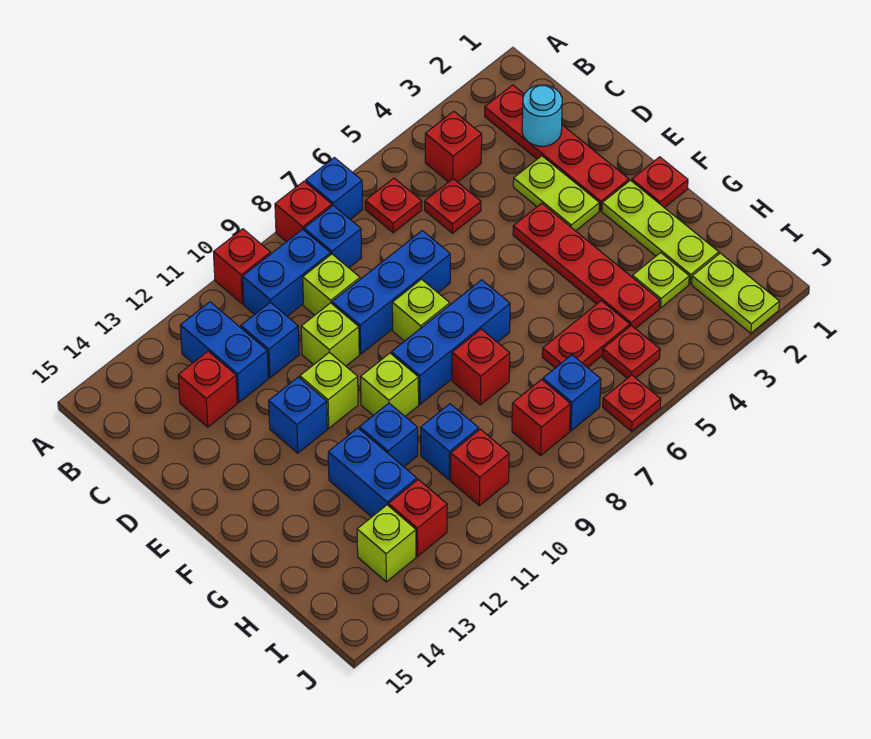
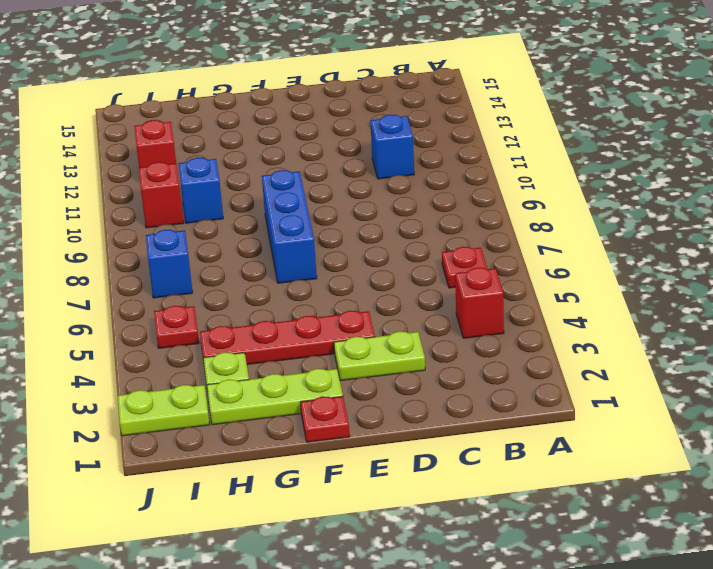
none -> blue 1x1 brick [306,158,363,219]
none -> red 1x1 brick [275,181,332,242]
none -> red 1x1 brick [214,229,271,304]
none -> red 1x4 plate [485,85,629,211]

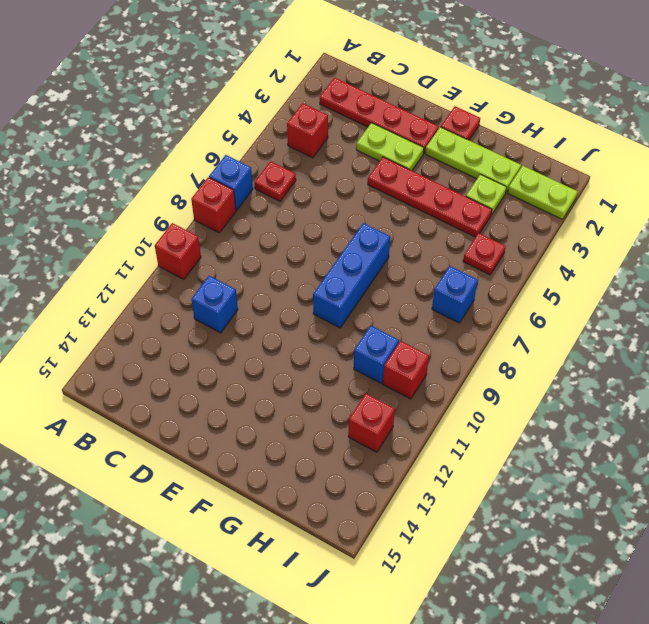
none -> blue 1x1 brick [304,206,362,268]
none -> blue 1x2 brick [243,229,331,316]
none -> blue 1x2 brick [180,302,268,402]
none -> red 1x1 plate [425,179,481,233]

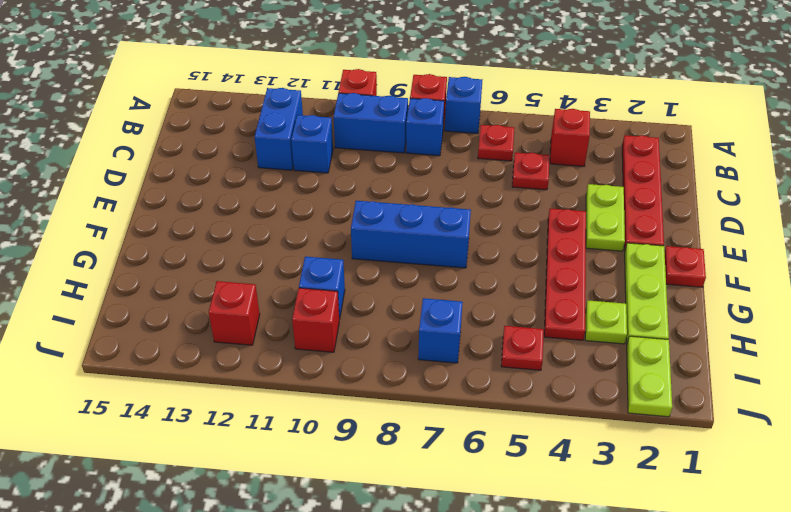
none -> lime 1x1 brick [303,254,360,315]
none -> red 1x1 brick [178,351,237,427]
none -> blue 1x3 brick [332,231,450,354]
none -> lime 1x1 brick [301,303,359,366]

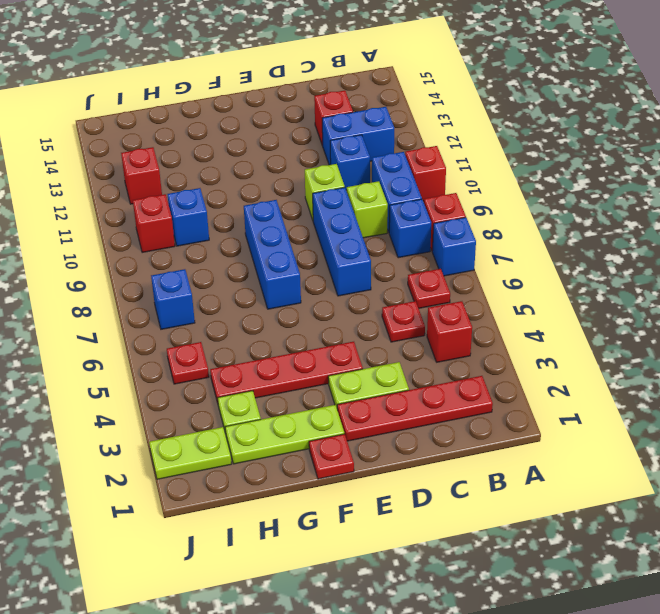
none -> lime 1x1 brick [392,279,450,341]
none -> lime 1x1 brick [300,352,358,428]
none -> blue 1x1 brick [269,377,327,453]
none -> lime 1x1 brick [361,353,419,416]

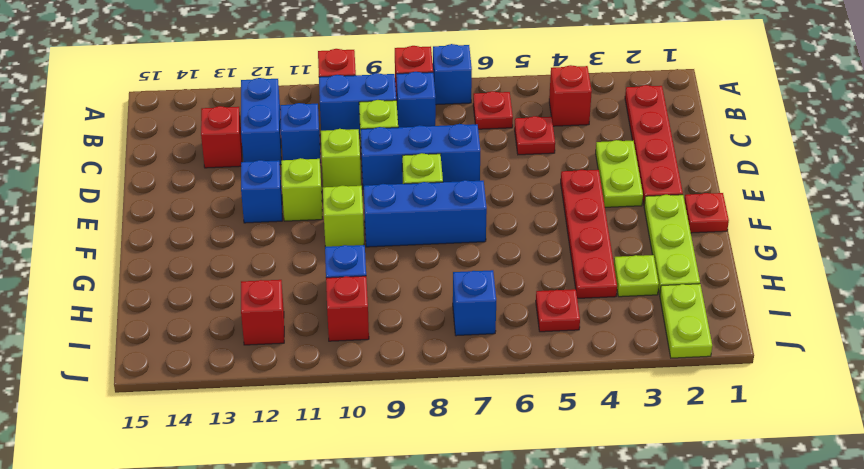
none -> red 1x1 brick [452,329,510,405]
none -> blue 1x1 brick [359,403,418,467]
none -> blue 1x2 brick [328,428,417,517]
none -> red 1x2 plate [542,301,630,368]

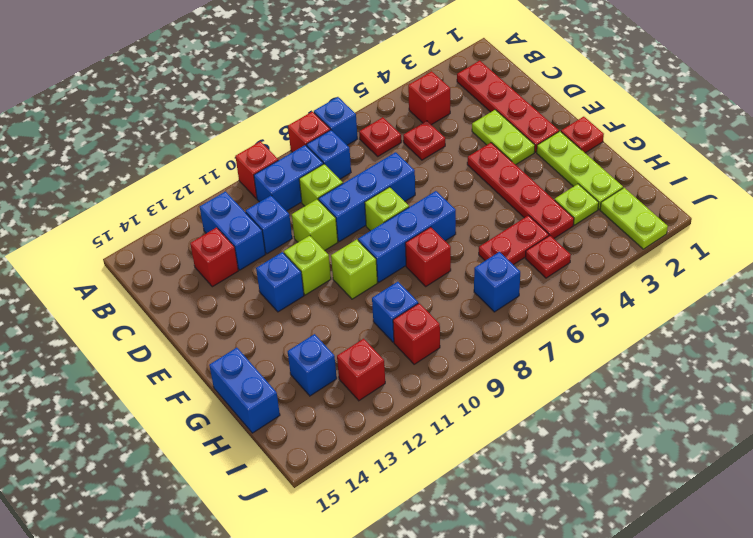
blue 1x2 brick [209,348,280,433] -> blue 1x2 brick moved to [328,428,417,517]
blue 1x1 brick [288,334,337,396] -> blue 1x1 brick moved to [359,403,418,467]
none -> red 1x1 brick [512,380,570,455]
none -> lime 1x1 brick [357,505,416,582]
none -> red 1x1 plate [603,375,661,431]
none -> cyan 1x1 round brick [522,85,562,146]

